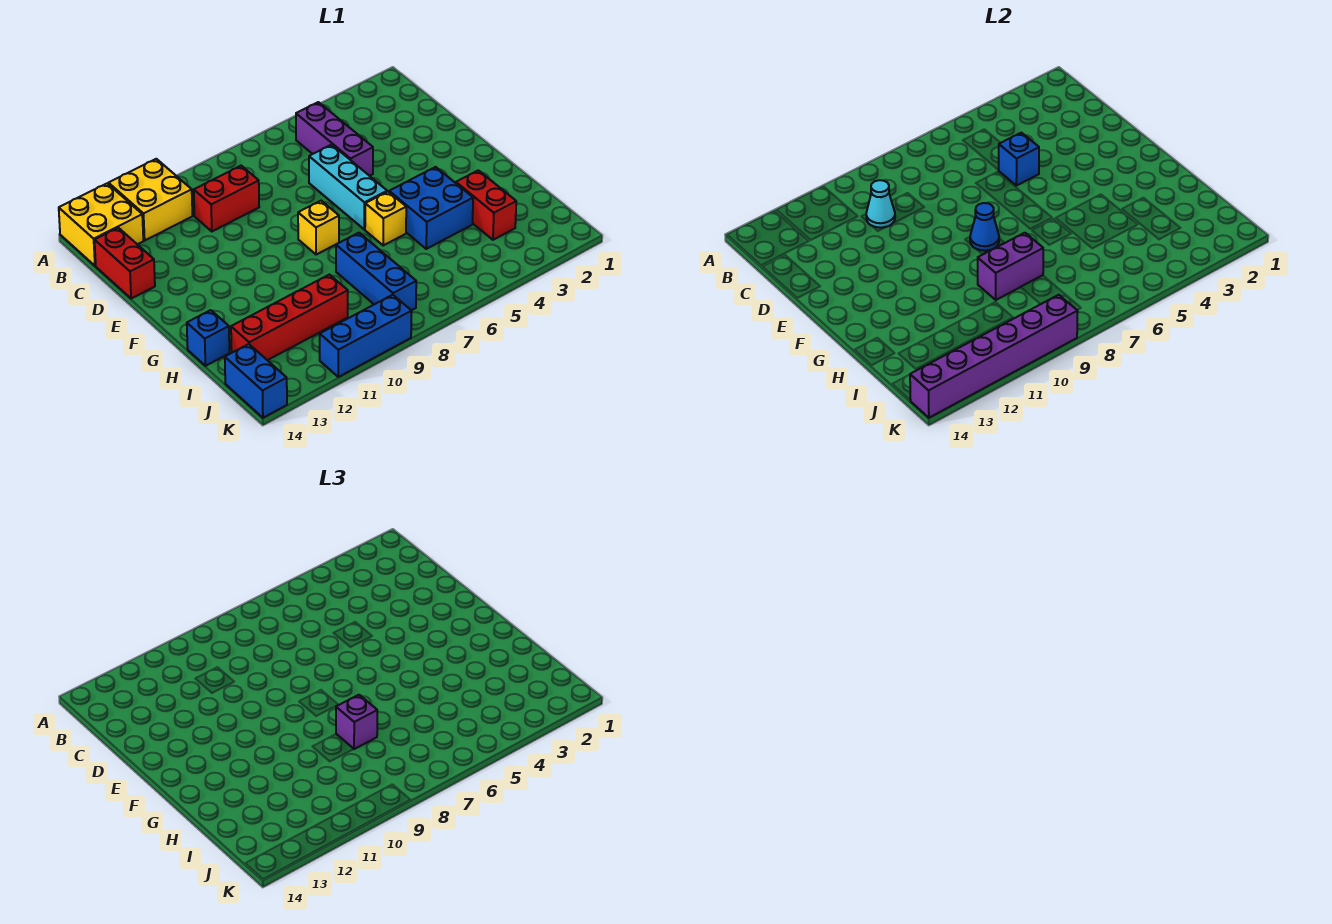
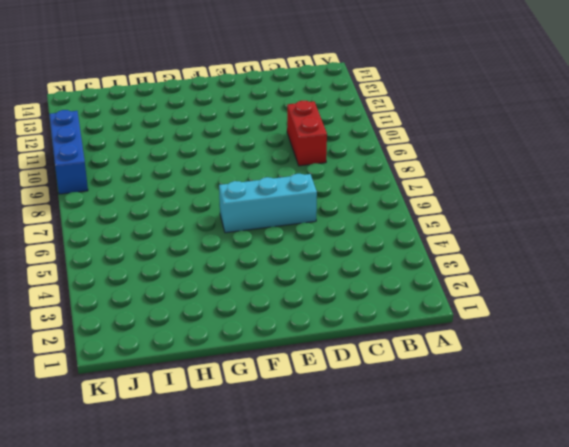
none -> yellow 2x2 brick [108,159,192,240]
none -> yellow 2x2 brick [59,183,143,266]
none -> purple 1x3 brick [296,102,373,176]

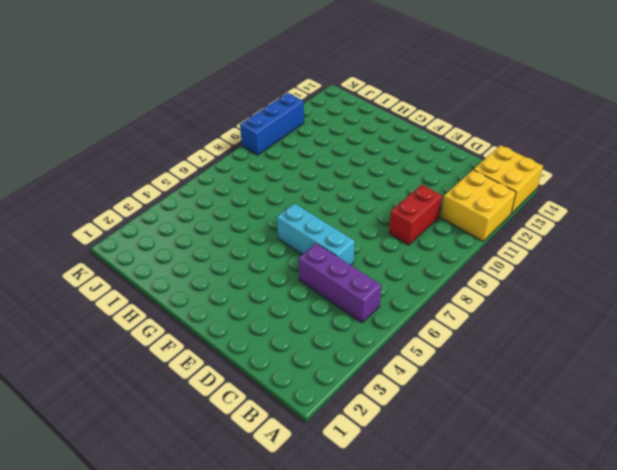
none -> red 1x2 brick [95,228,155,299]
none -> yellow 1x1 brick [298,201,339,255]
none -> blue 2x2 brick [389,167,473,249]

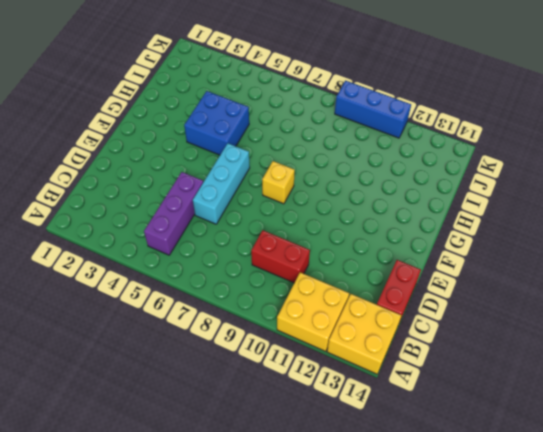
none -> yellow 1x1 brick [365,192,406,245]
none -> red 1x2 brick [456,170,516,240]
none -> blue 1x3 brick [336,233,416,310]

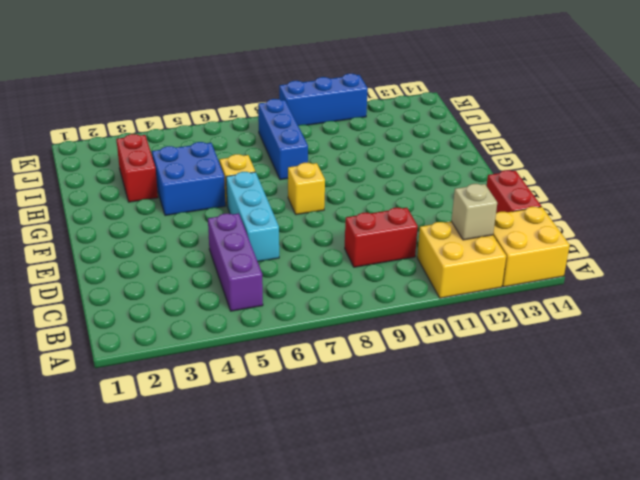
tan 1x1 brick [451,184,497,240] -> none
none -> blue 1x1 brick [187,310,229,366]
none -> red 1x4 brick [231,275,348,360]
none -> blue 1x2 brick [225,344,287,418]

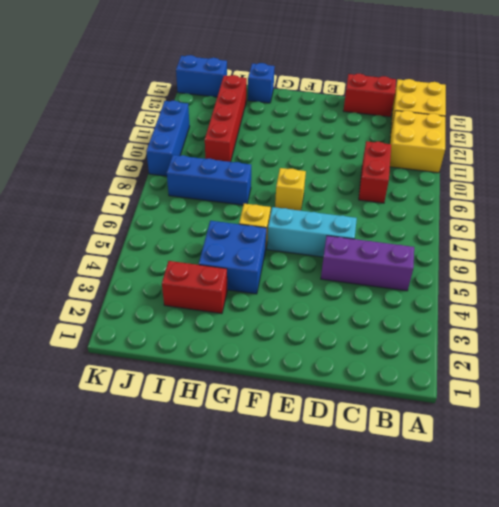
none -> cyan 1x1 cone [866,180,895,228]
none -> blue 1x1 brick [999,133,1039,186]
none -> blue 1x1 cone [970,203,999,251]

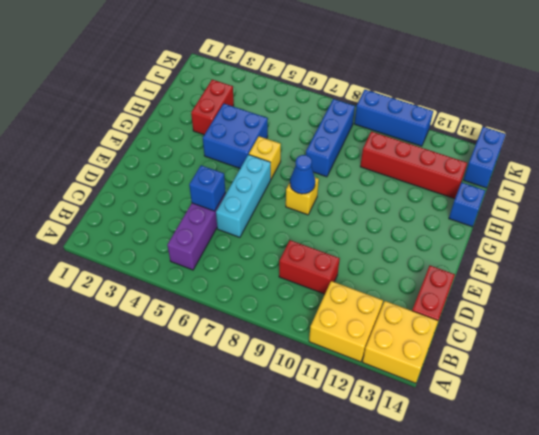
none -> cyan 1x1 cone [866,180,895,228]
none -> purple 1x2 brick [978,233,1043,300]
none -> purple 1x6 brick [910,295,1078,418]

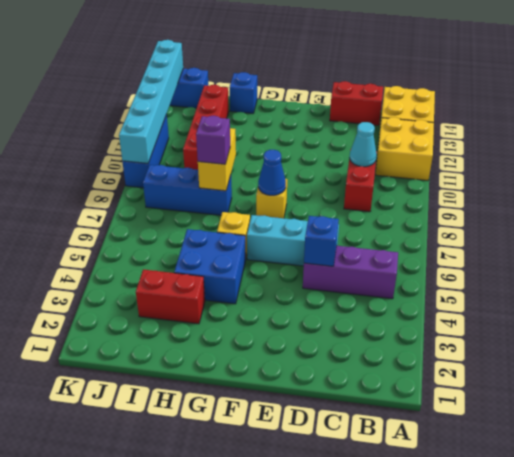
yellow 1x2 brick [198,128,236,191] -> purple 1x2 brick [978,233,1043,300]
cyan 1x6 brick [119,40,183,163] -> purple 1x6 brick [910,295,1078,418]

